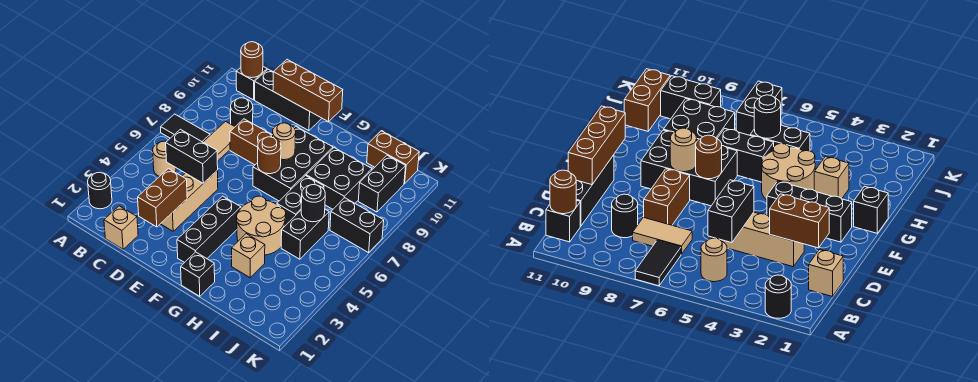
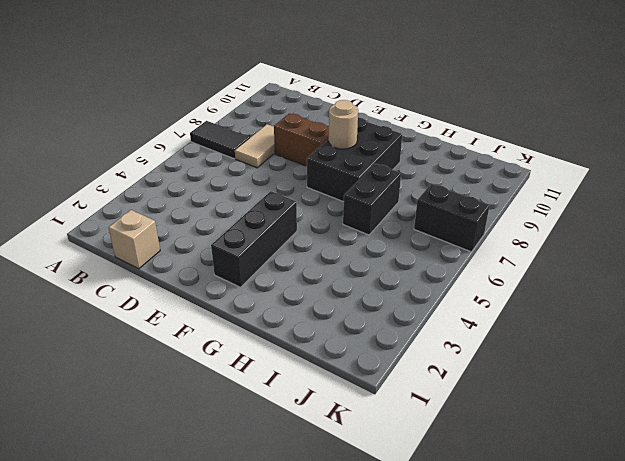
none -> black 1x1 round brick [88,172,112,209]
none -> tan 1x1 round brick [153,141,176,176]
none -> black 1x1 brick [236,67,267,100]

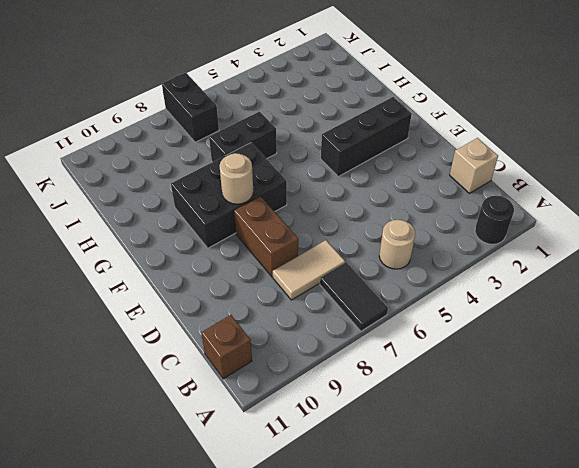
brown 1x1 brick [201,315,252,379] -> black 1x1 brick [236,67,267,100]
none -> black 1x1 round brick [231,98,253,127]
none -> black 1x3 brick [255,69,322,131]
none -> tan 1x3 brick [161,171,218,231]

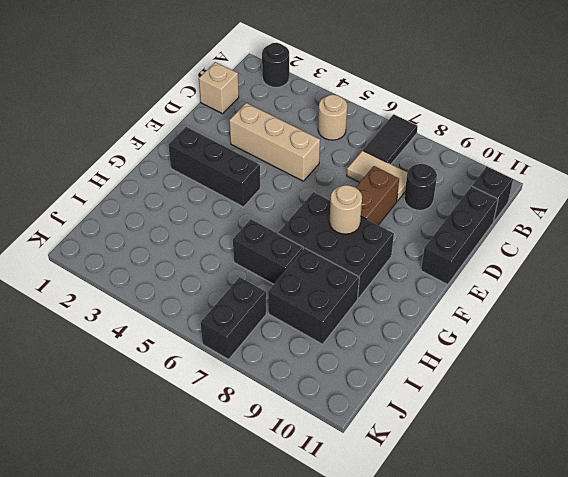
none -> black 1x1 brick [181,252,215,296]
none -> tan 2x2 round brick [236,196,286,255]
none -> tan 1x1 brick [232,234,265,278]

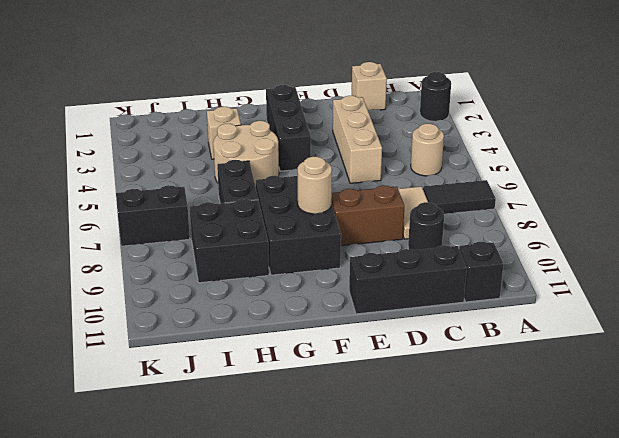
none -> black 1x1 brick [181,252,215,296]
none -> black 1x2 brick [281,209,329,259]
none -> brown 1x2 brick [367,131,419,184]

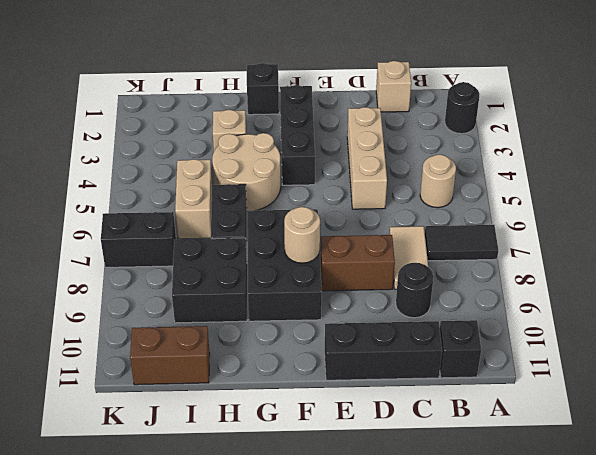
tan 1x2 brick [175,159,212,239] -> black 1x2 brick [281,209,329,259]
none -> black 1x2 brick [358,155,406,212]
none -> brown 1x1 round brick [241,42,263,78]
none -> black 1x2 brick [166,129,218,183]

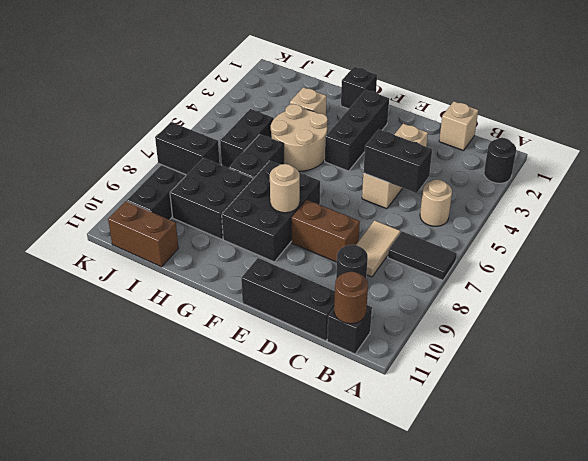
none -> brown 1x2 brick [138,169,187,227]
none -> brown 1x3 brick [273,60,343,122]
none -> brown 1x1 round brick [258,137,281,174]

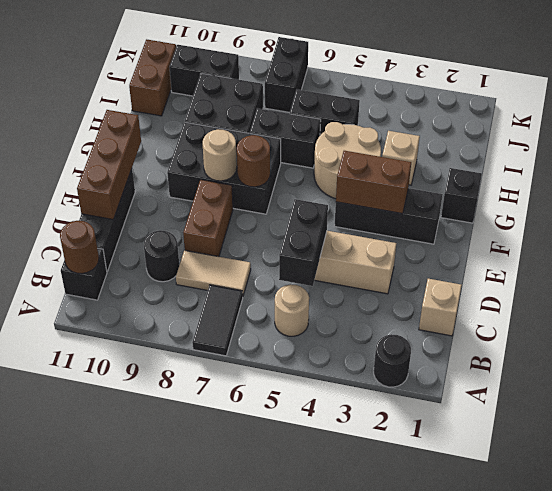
brown 1x2 brick [336,151,411,214] -> brown 1x2 brick moved to [138,169,187,227]
none -> black 1x1 round brick [301,185,325,222]

